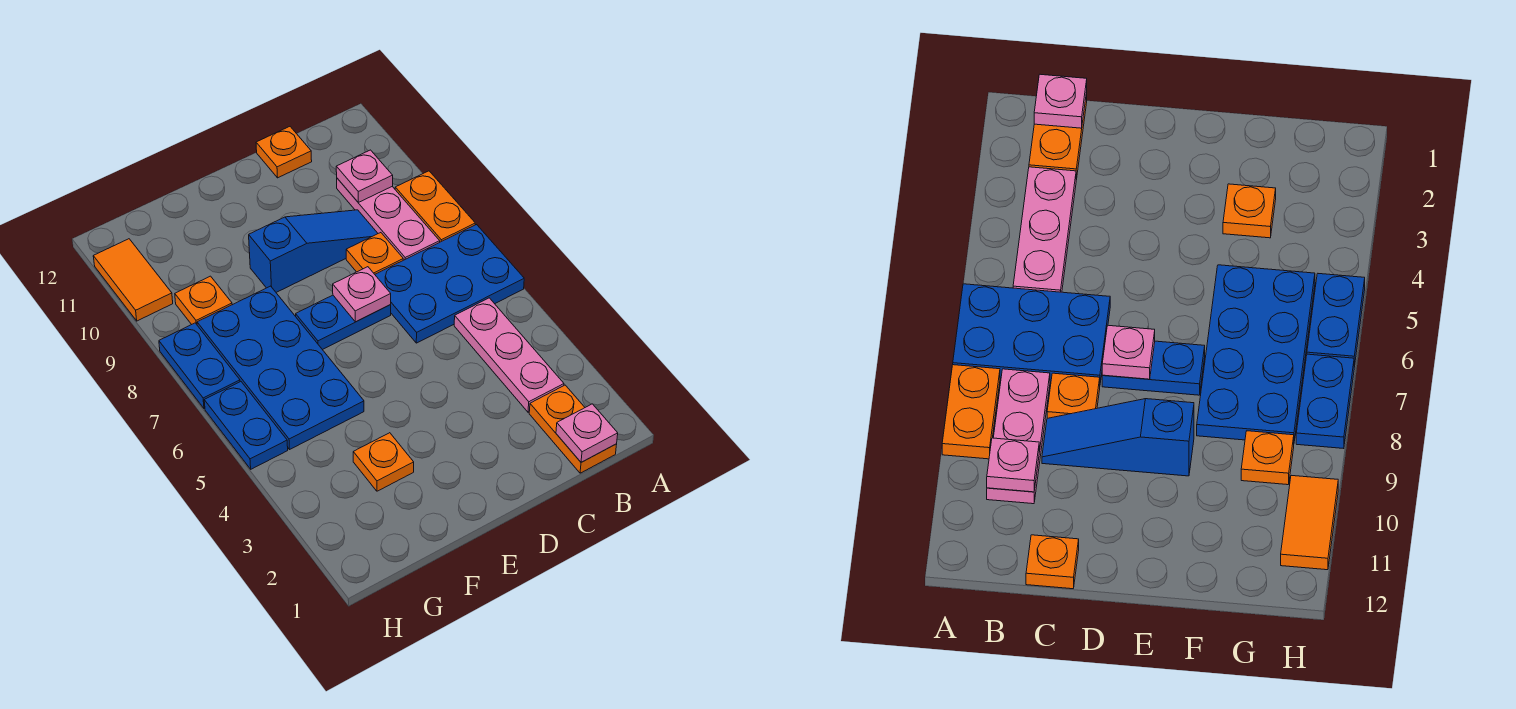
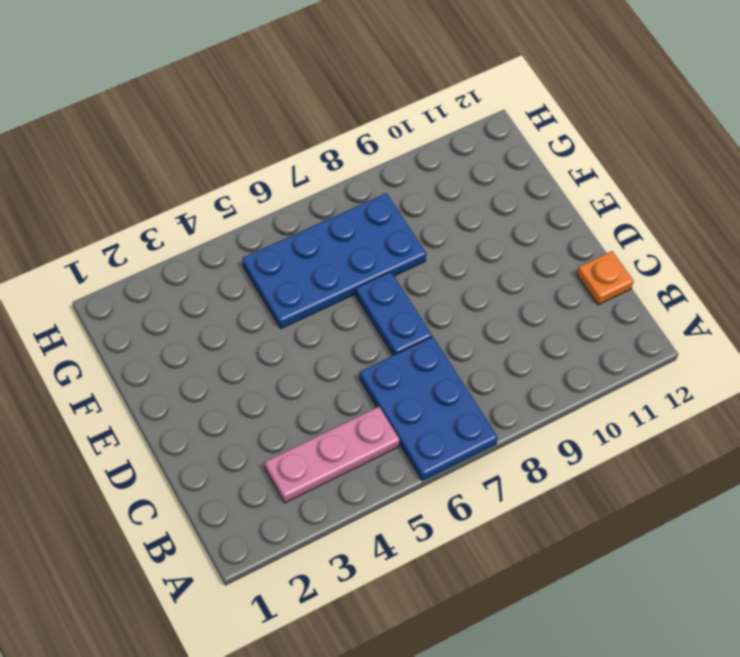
none -> orange 1x2 plate [395,171,475,242]
none -> orange 1x2 plate [529,385,617,473]
none -> pink 1x3 plate [337,178,440,260]

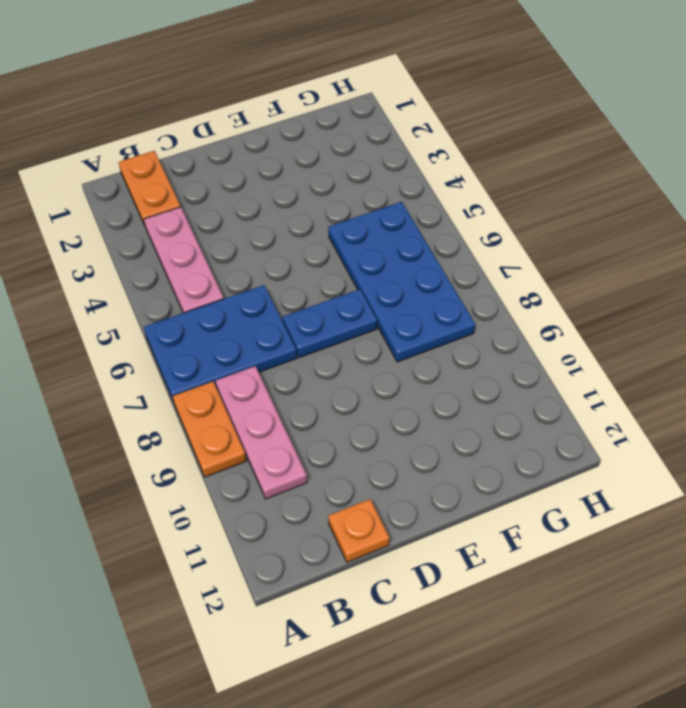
none -> orange 1x1 plate [346,233,403,274]
none -> blue 1x3 slope [249,210,378,292]
none -> orange 1x1 plate [353,433,414,491]

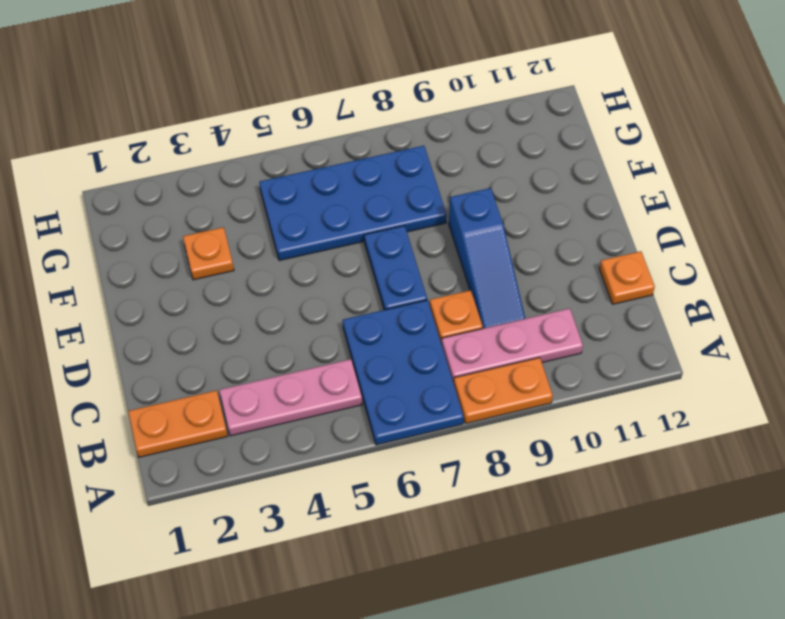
none -> orange 1x1 plate [175,276,232,325]
none -> blue 1x2 plate [204,382,288,469]
none -> blue 1x2 plate [159,323,240,409]

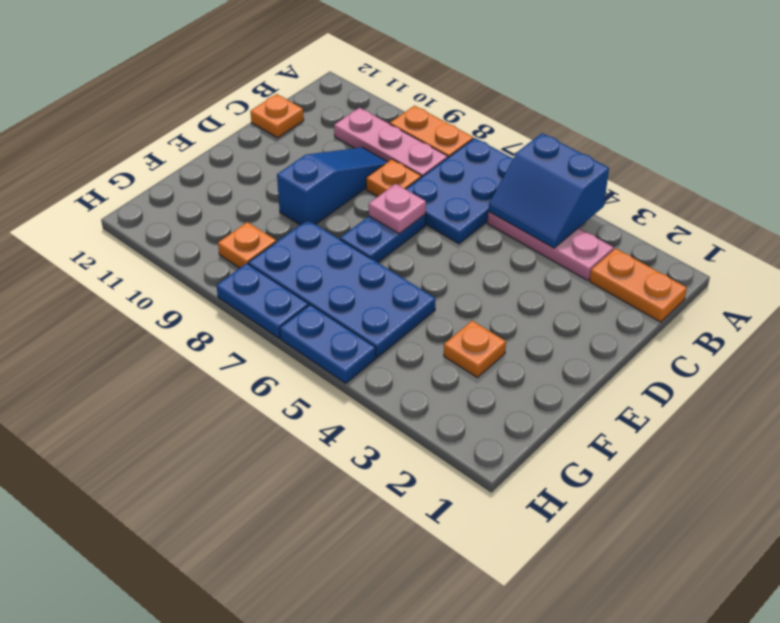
blue 2x2 slope [488,133,609,248] -> none
none -> orange 1x2 tile [93,239,173,321]
none -> pink 1x1 plate [556,404,618,462]
none -> pink 1x1 plate [336,150,393,202]

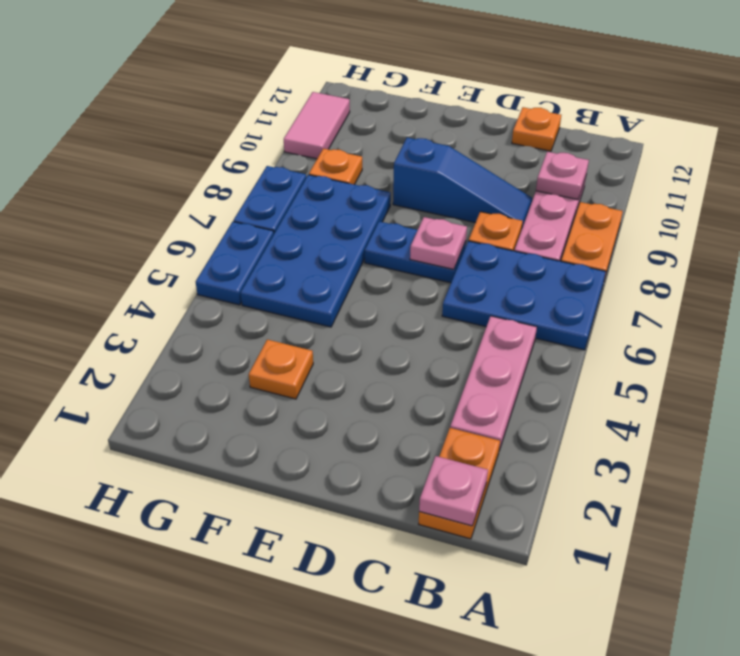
pink 1x2 tile [284,92,350,159] -> orange 1x2 tile [93,239,173,321]

